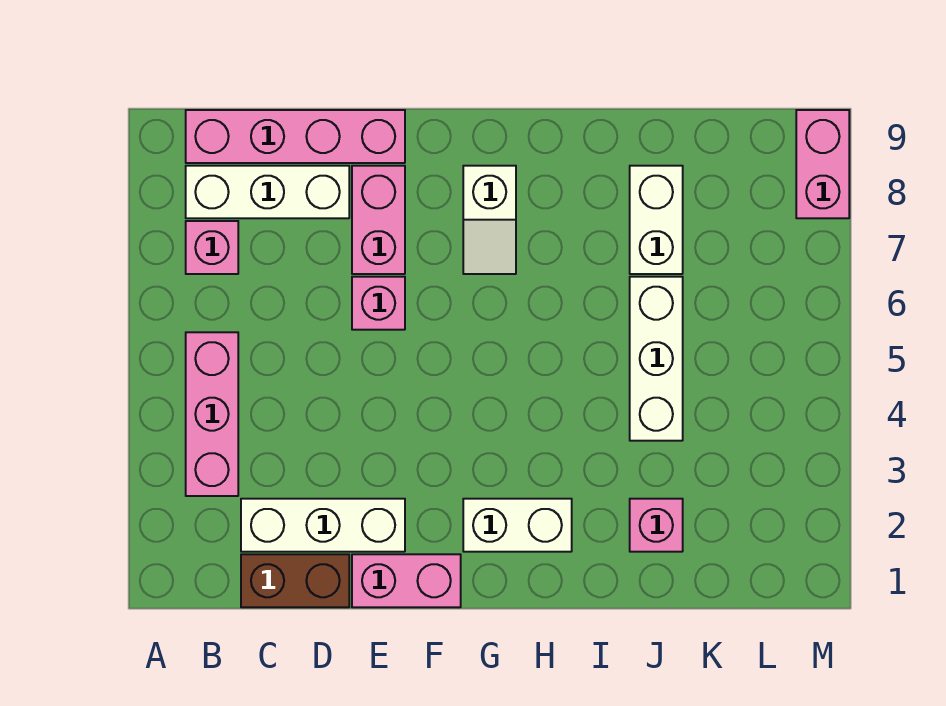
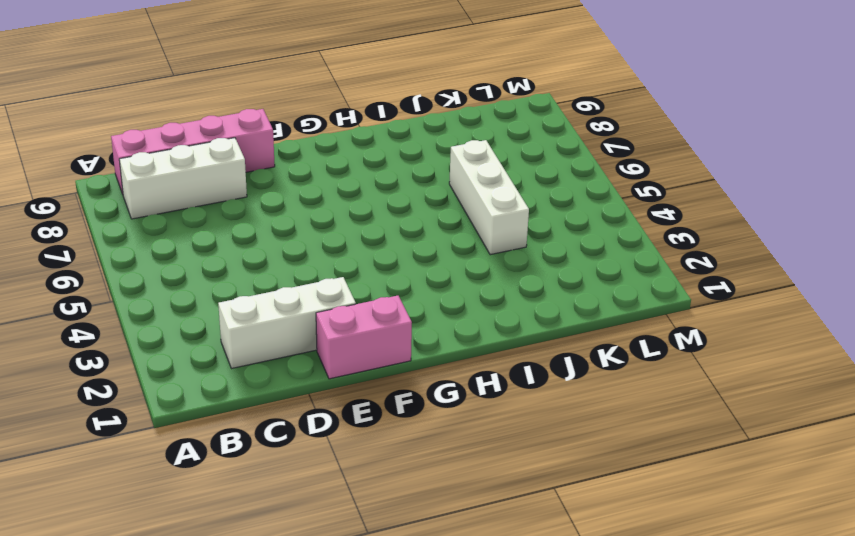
none -> pink 1x3 brick [186,332,238,496]
none -> pink 1x1 brick [186,221,238,274]
none -> brown 1x2 brick [241,554,349,607]

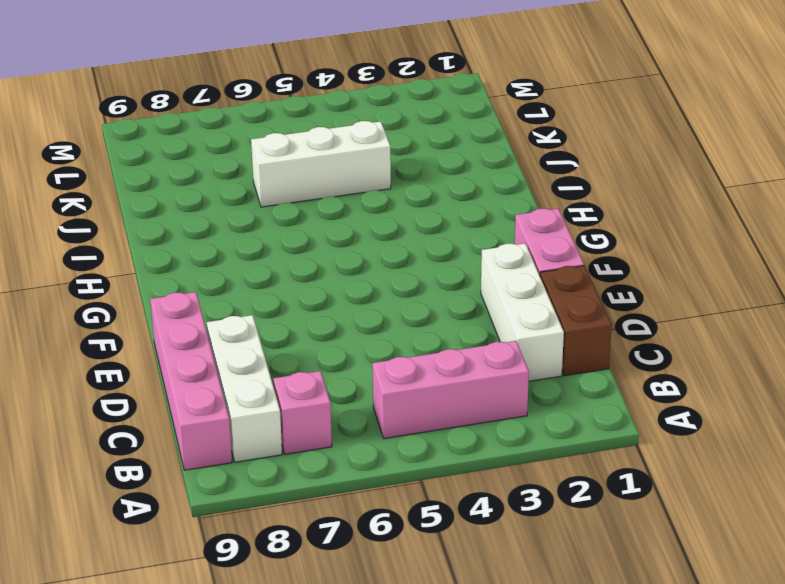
none -> pink 1x1 brick [352,277,405,330]
none -> pink 1x2 brick [352,166,405,274]
none -> white 1x2 brick [463,499,572,552]

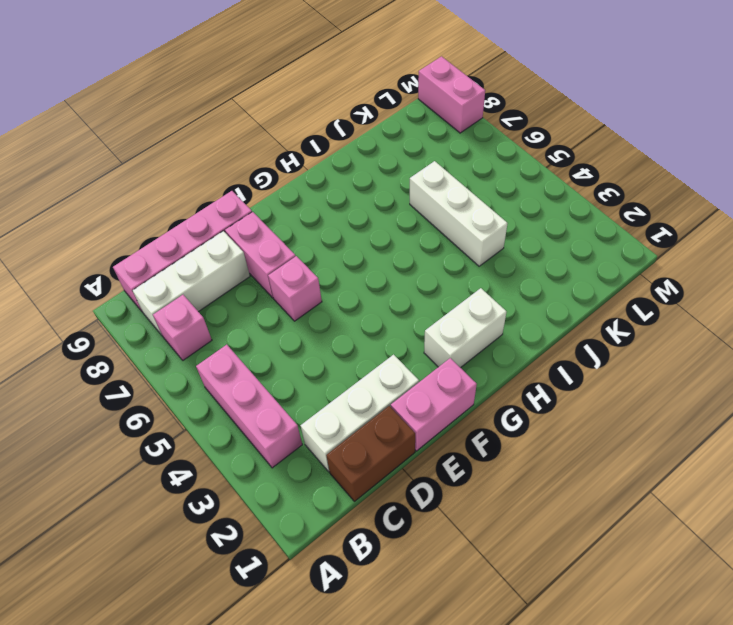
none -> white 1x2 slope [463,166,516,274]
none -> pink 1x1 brick [630,499,683,552]
none -> white 1x2 brick [630,166,683,274]

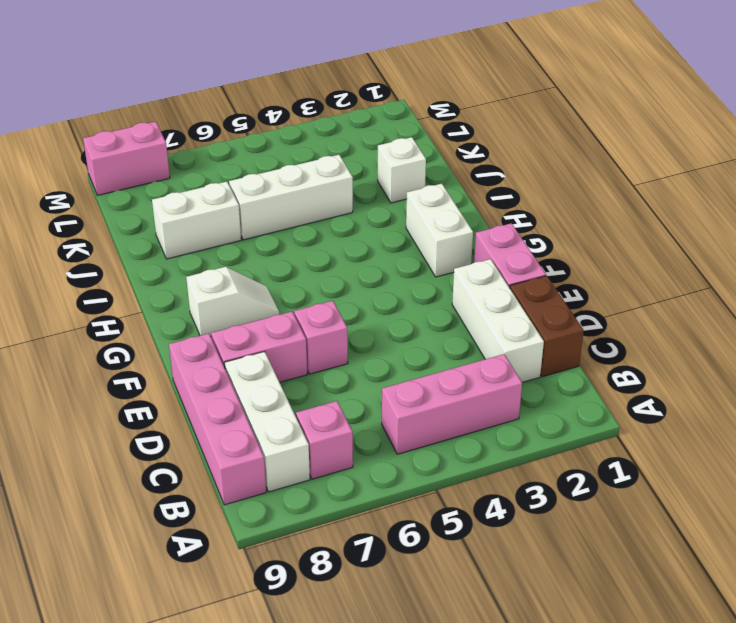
white 1x1 brick [378,137,426,203] -> pink 1x1 brick [630,499,683,552]

